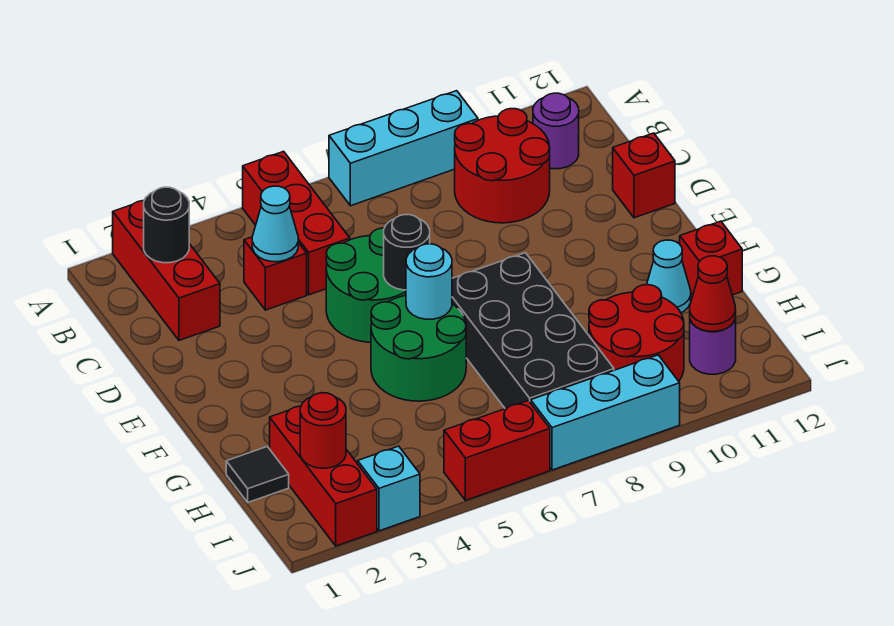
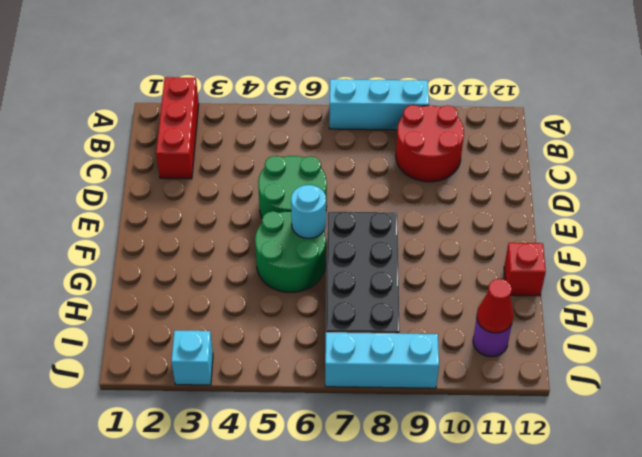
none -> red 1x3 brick [243,151,350,295]
none -> purple 1x1 round brick [533,93,579,169]
none -> red 1x1 brick [244,237,307,310]

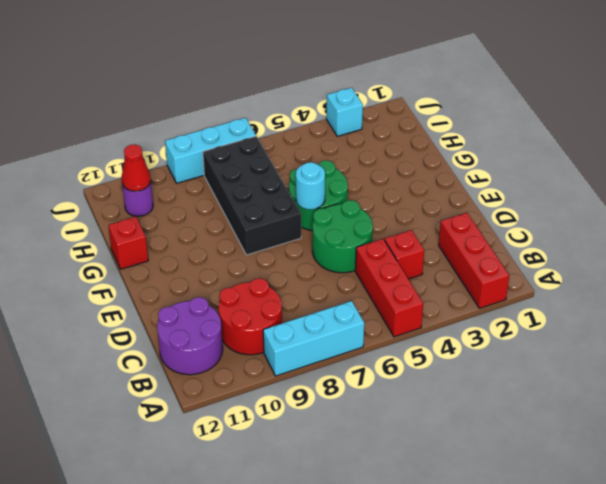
purple 2x2 round brick [157,297,223,375] -> purple 1x1 round brick [533,93,579,169]
none -> red 1x1 brick [613,133,675,218]
none -> cyan 1x1 cone [647,240,691,313]
none -> black 1x1 tile [226,446,289,502]

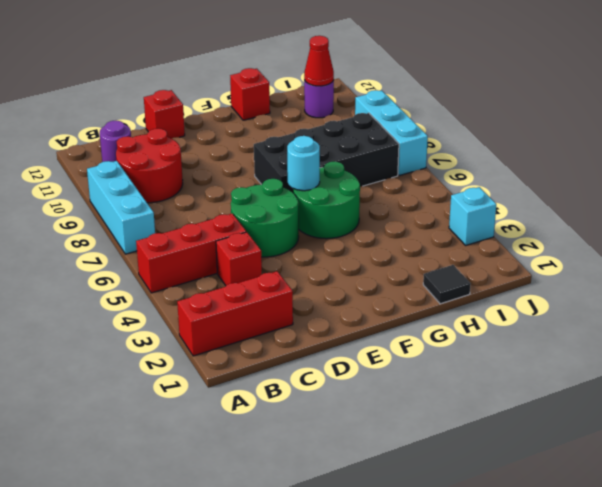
none -> cyan 1x1 cone [647,240,691,313]
none -> red 1x3 brick [270,406,377,546]
none -> red 2x2 round brick [589,285,684,381]

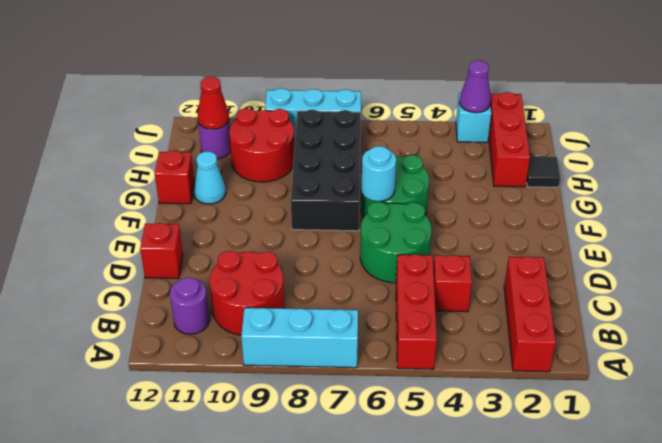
purple 1x1 cone [460,60,491,113] -> none
none -> red 1x2 brick [444,401,550,500]
none -> black 1x1 round brick [144,187,189,263]
none -> cyan 1x1 cone [252,186,298,262]

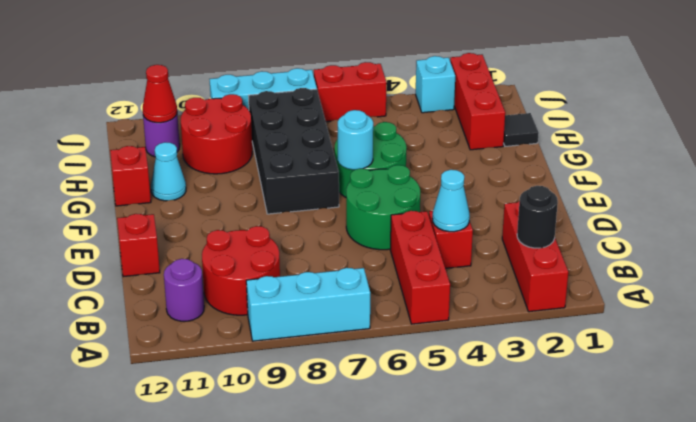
none -> black 1x1 round brick [384,215,430,290]
none -> red 1x1 round brick [300,393,346,468]

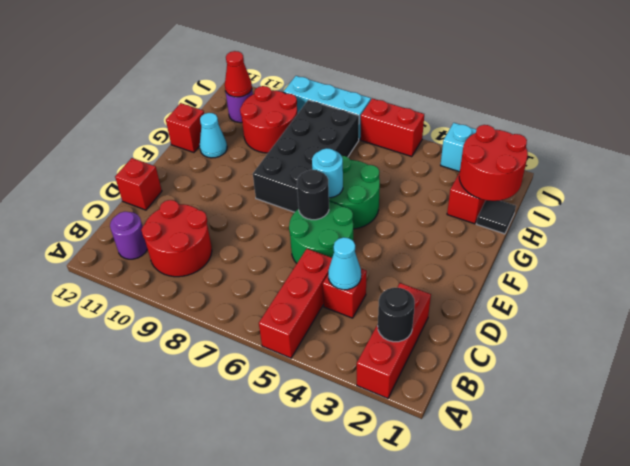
red 2x2 round brick [459,125,528,201] -> red 1x1 round brick [300,393,346,468]
none -> cyan 1x3 brick [329,91,478,206]

